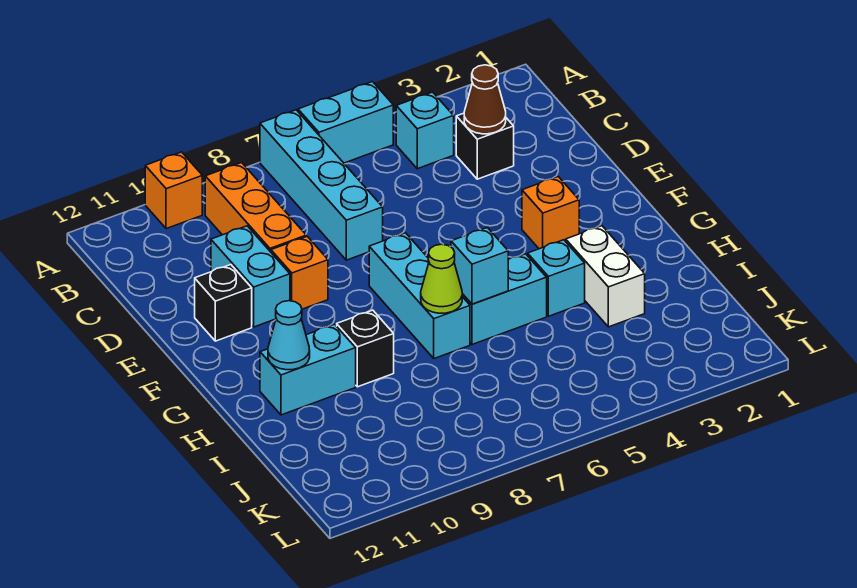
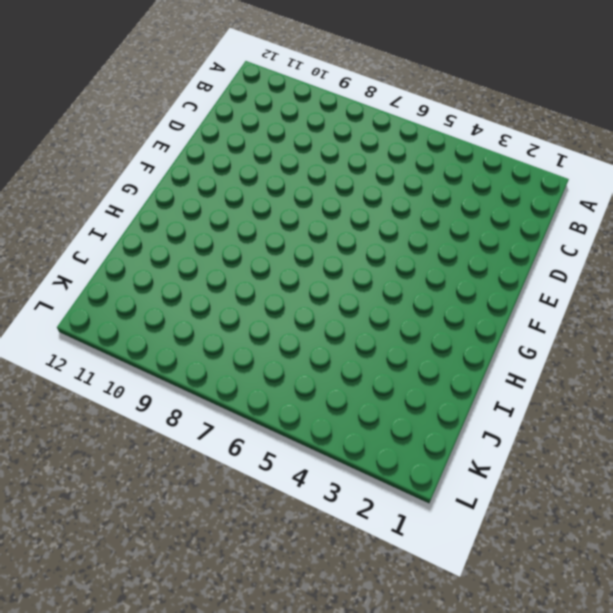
none -> cyan 1x2 brick [298,82,393,163]
none -> cyan 1x4 brick [260,110,383,260]
none -> orange 1x1 brick [145,152,202,229]

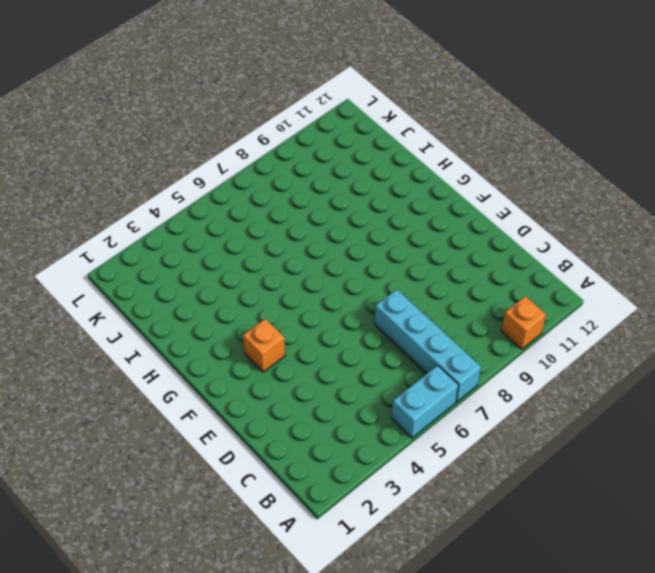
none -> cyan 1x1 brick [396,92,454,169]
none -> orange 1x3 brick [205,163,306,252]
none -> black 1x1 brick [456,113,514,179]

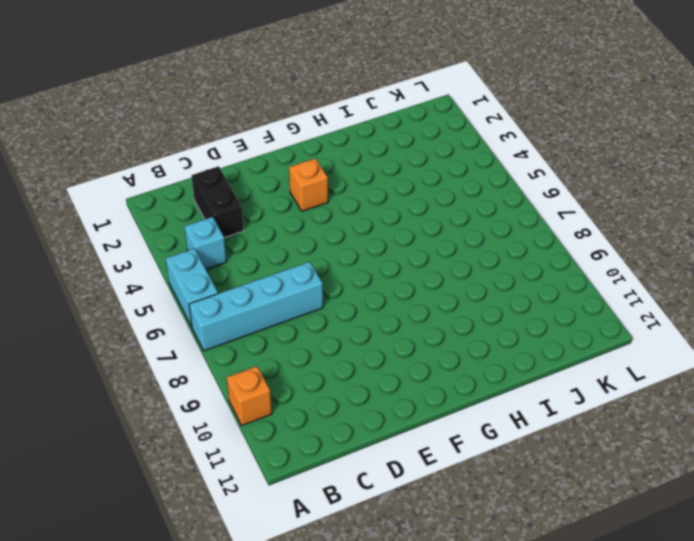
black 1x2 brick [191,166,244,238] -> black 1x1 brick [456,113,514,179]
none -> orange 1x3 brick [205,163,306,252]
none -> cyan 1x2 brick [211,226,290,327]
none -> orange 1x1 brick [271,236,328,309]

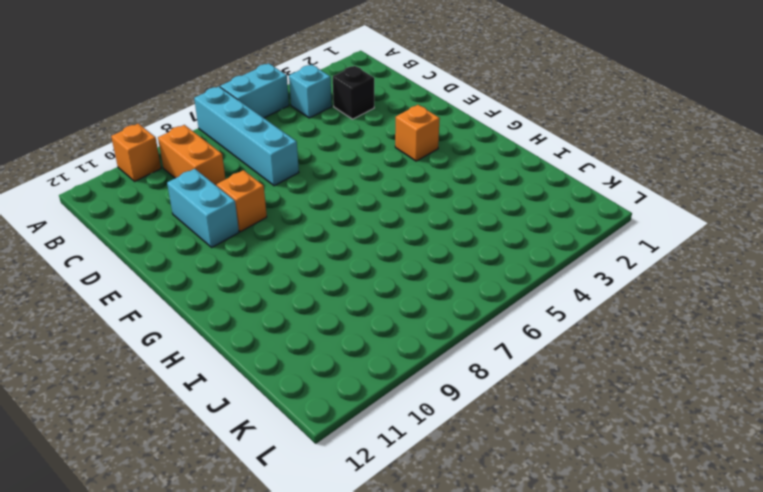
orange 1x2 brick [158,125,225,186] -> orange 1x3 brick [205,163,306,252]
none -> black 1x1 brick [195,265,252,341]
none -> cyan 1x3 brick [369,233,470,359]
none -> white 1x2 brick [566,226,645,327]

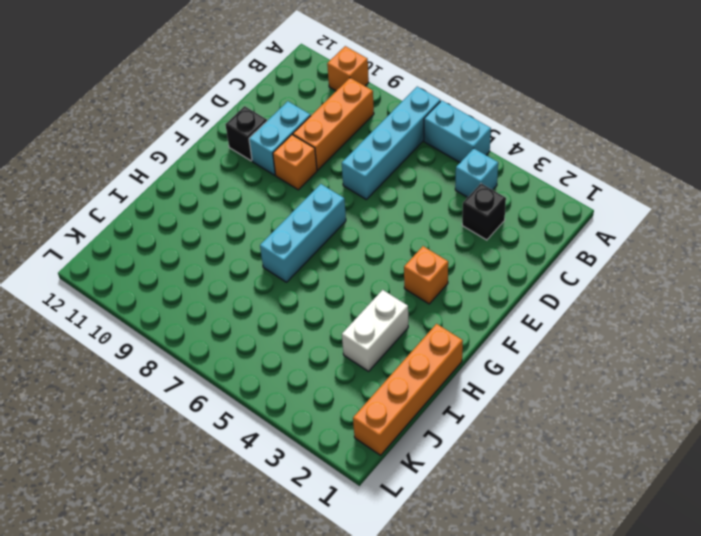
orange 1x4 brick [353,324,463,455] -> none
none -> cyan 1x1 brick [528,240,585,316]
none -> cyan 1x2 brick [462,254,547,344]
none -> black 1x1 brick [337,310,394,387]

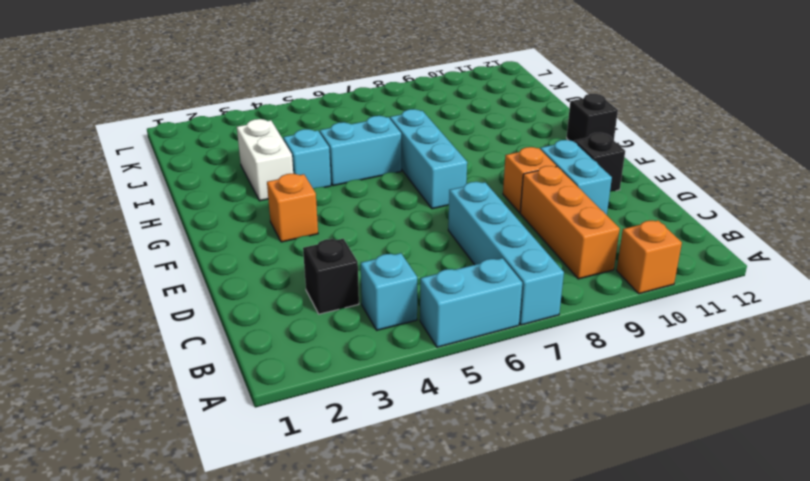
black 1x1 brick [567,94,618,142] -> black 1x1 brick moved to [337,310,394,387]
none -> cyan 1x2 brick [260,324,356,415]
none -> brown 1x1 cone [464,65,506,134]
none -> cyan 1x1 brick [451,228,508,304]

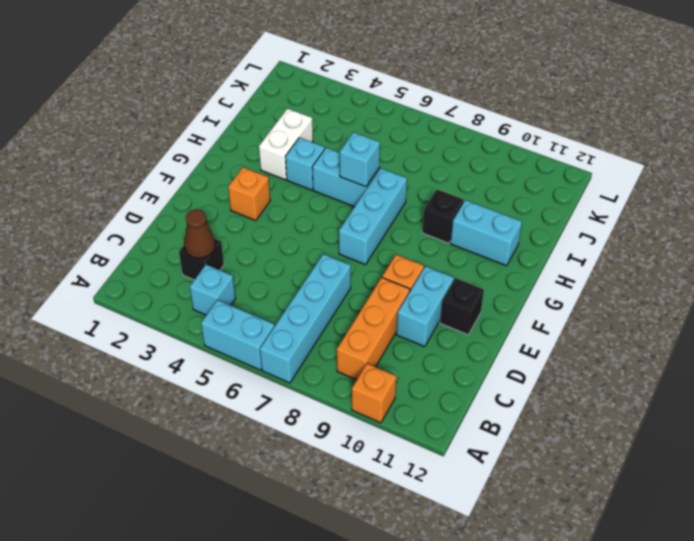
none -> lime 1x1 cone [421,244,462,313]
none -> cyan 1x1 cone [268,301,310,370]

